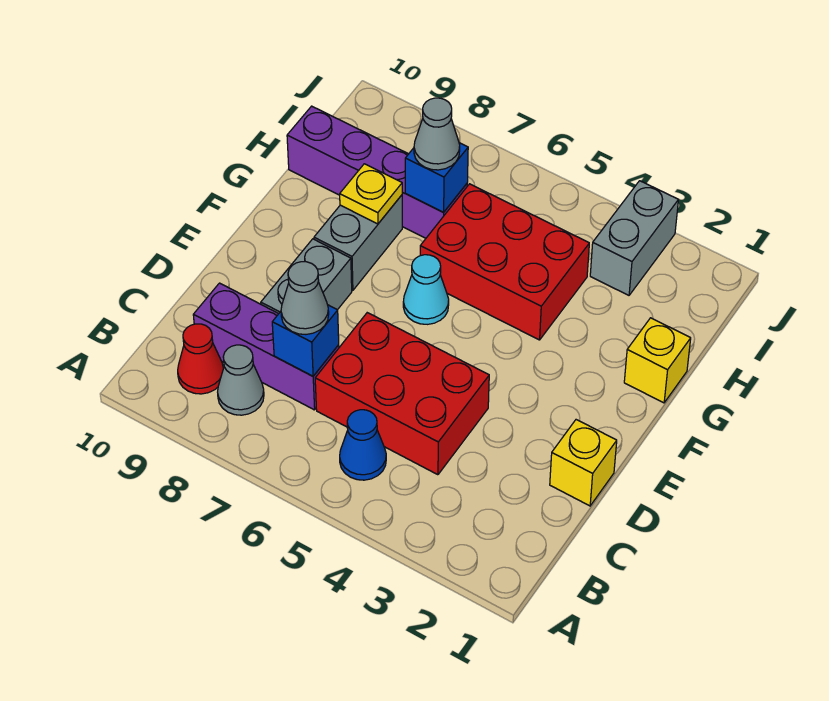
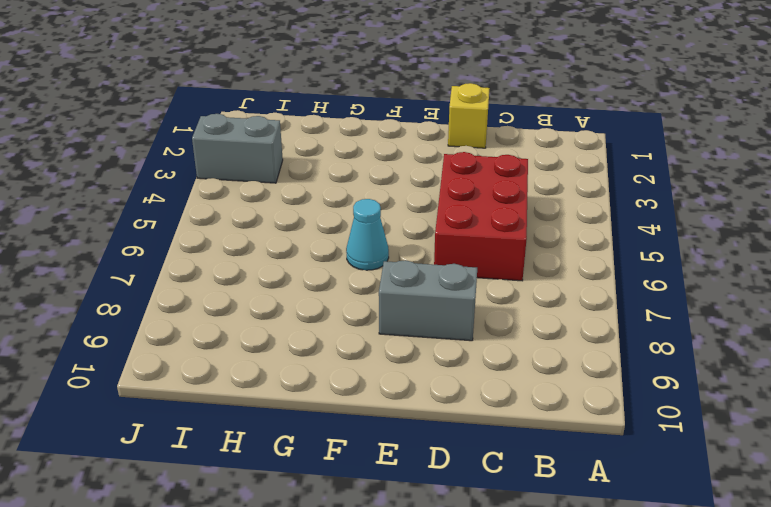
none -> blue 1x1 cone [340,410,386,480]
none -> grey 1x1 cone [218,345,264,415]
none -> red 1x1 cone [178,324,223,394]

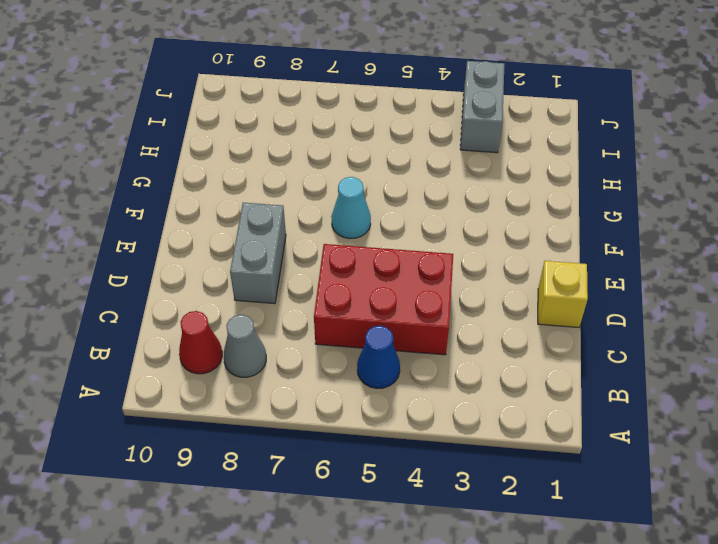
none -> purple 1x3 brick [193,283,339,410]
none -> grey 1x2 brick [314,195,402,290]
none -> yellow 1x1 brick [624,318,691,403]

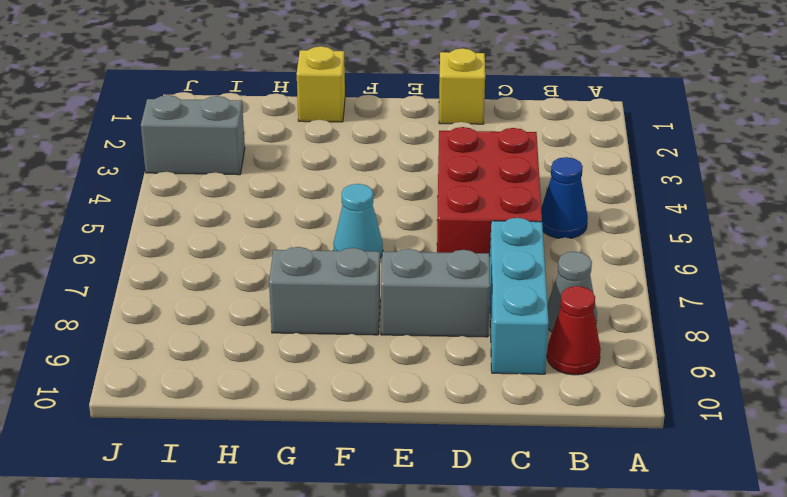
cyan 1x3 brick [490,218,549,374] -> purple 1x3 brick [193,283,339,410]
none -> red 2x3 brick [420,184,589,340]
none -> purple 1x4 brick [287,106,467,238]
none -> blue 1x1 brick [272,305,339,376]

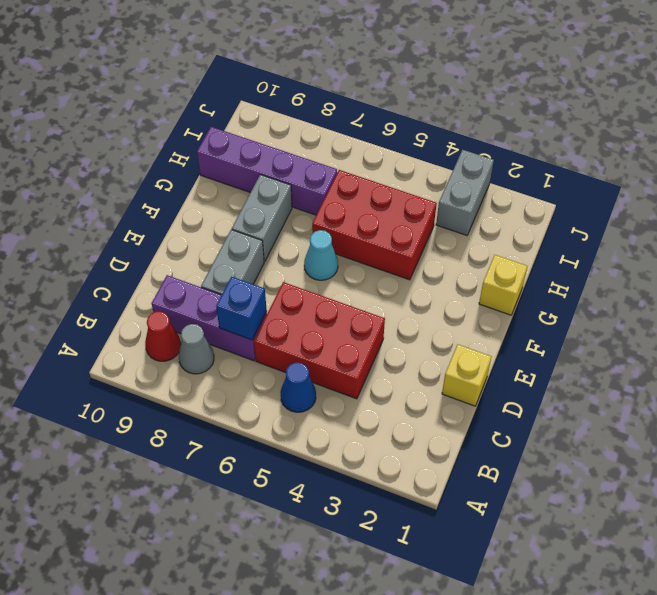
none -> yellow 1x1 plate [340,164,402,224]
none -> blue 1x1 brick [405,143,468,212]
none -> grey 1x1 cone [281,262,329,334]

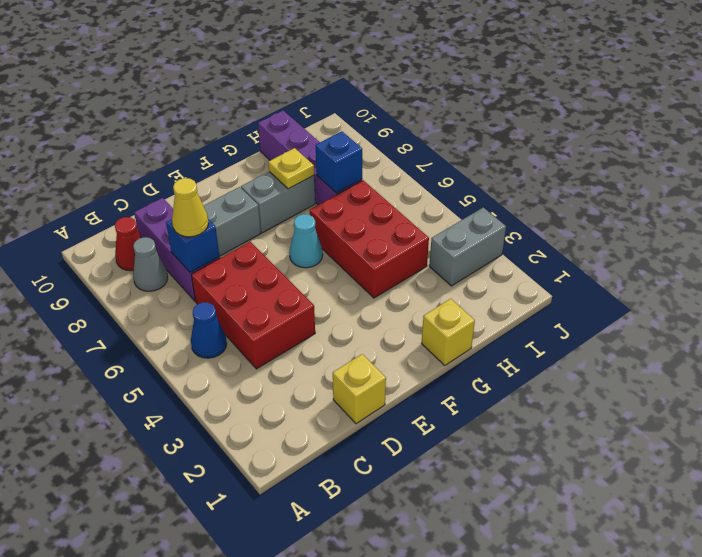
yellow 1x1 cone [172,178,209,237] -> grey 1x1 cone [281,262,329,334]
none -> grey 1x1 cone [414,98,460,170]

